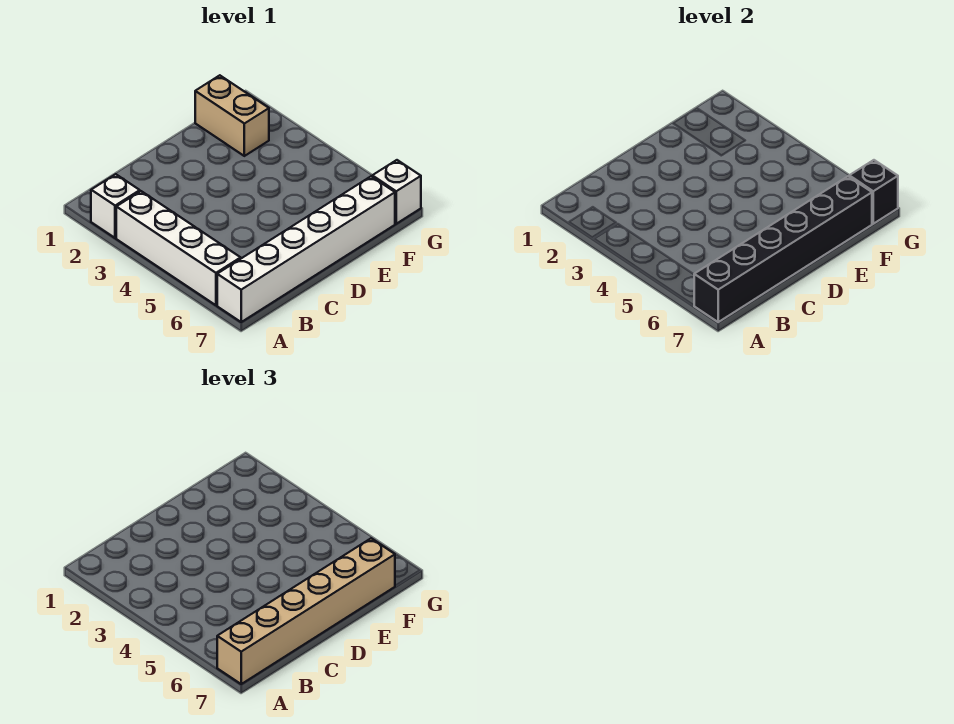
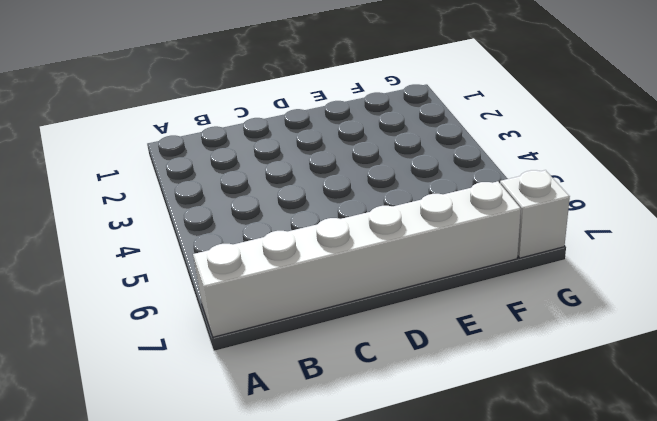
none -> white 1x1 brick [91,174,140,238]
none -> white 1x4 brick [116,191,241,305]

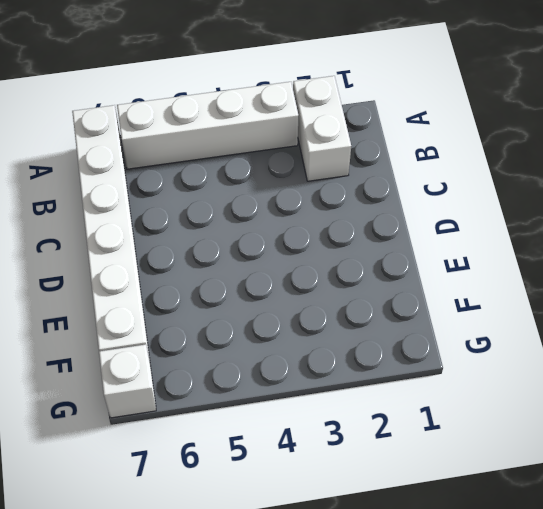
white 1x2 brick [293,76,351,181] -> white 1x1 brick [91,174,140,238]
none -> tan 1x2 brick [195,75,269,156]
none -> black 1x6 brick [694,176,872,322]

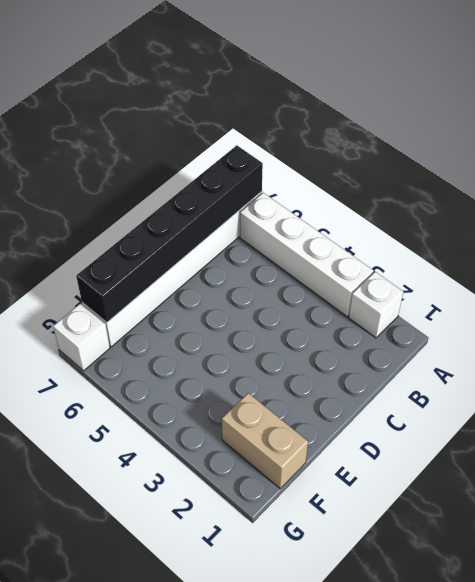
none -> black 1x1 brick [849,160,898,224]
none -> tan 1x6 brick [217,538,395,684]

